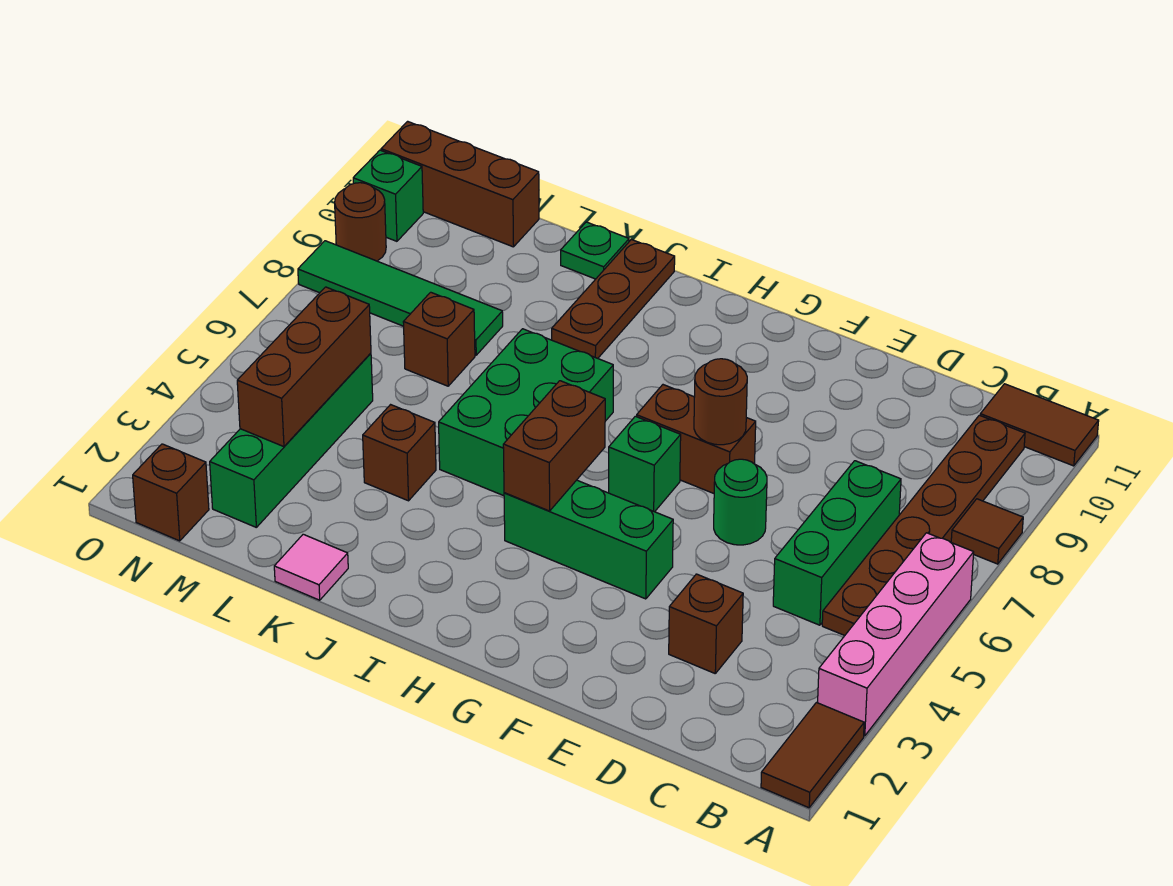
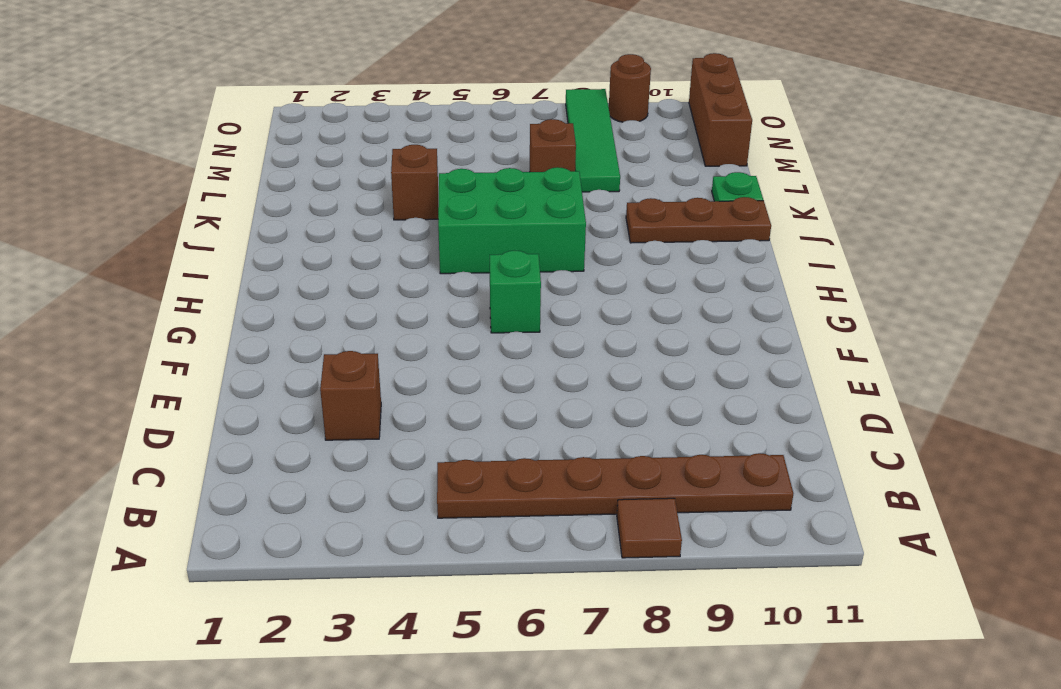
none -> brown 1x2 tile [761,703,864,808]
none -> pink 1x4 brick [818,533,974,736]
none -> brown 1x2 tile [980,384,1099,466]

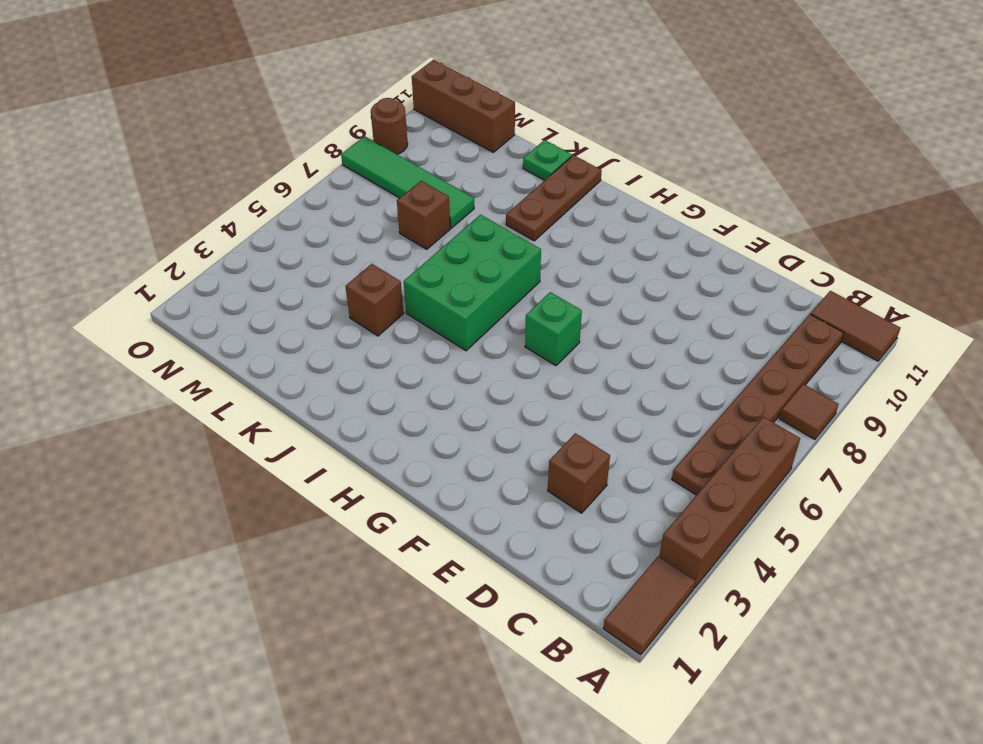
brown 1x4 brick [659,417,800,588] -> pink 1x4 brick [818,533,974,736]
none -> green 1x3 brick [773,461,901,625]
none -> green 1x1 round brick [714,459,767,545]
none -> green 1x3 brick [504,480,673,599]

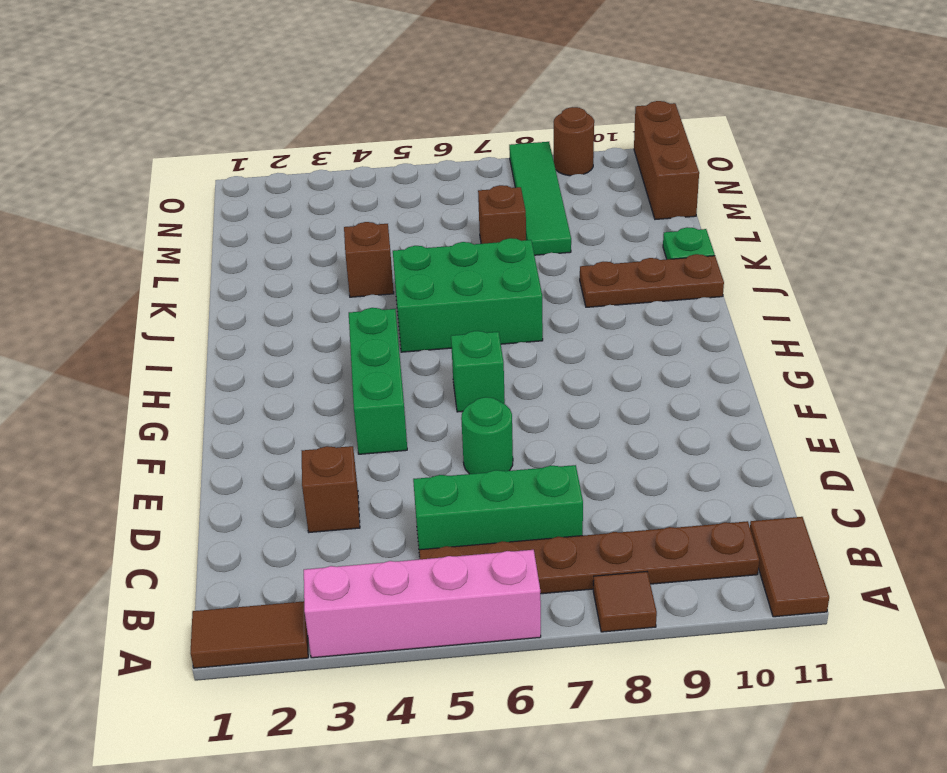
none -> brown 1x2 brick [637,385,756,493]
none -> pink 1x1 tile [274,534,348,600]
none -> green 1x4 brick [210,353,373,527]

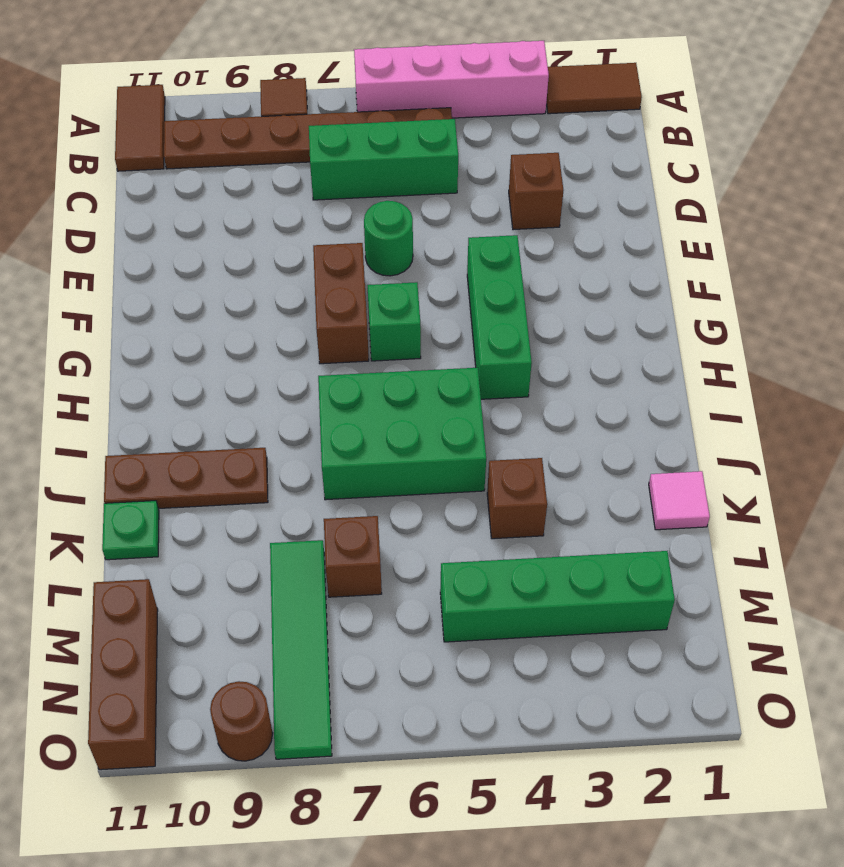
none -> brown 1x1 brick [133,444,209,541]
none -> green 1x1 brick [353,150,423,241]
none -> brown 1x1 round brick [694,359,747,445]

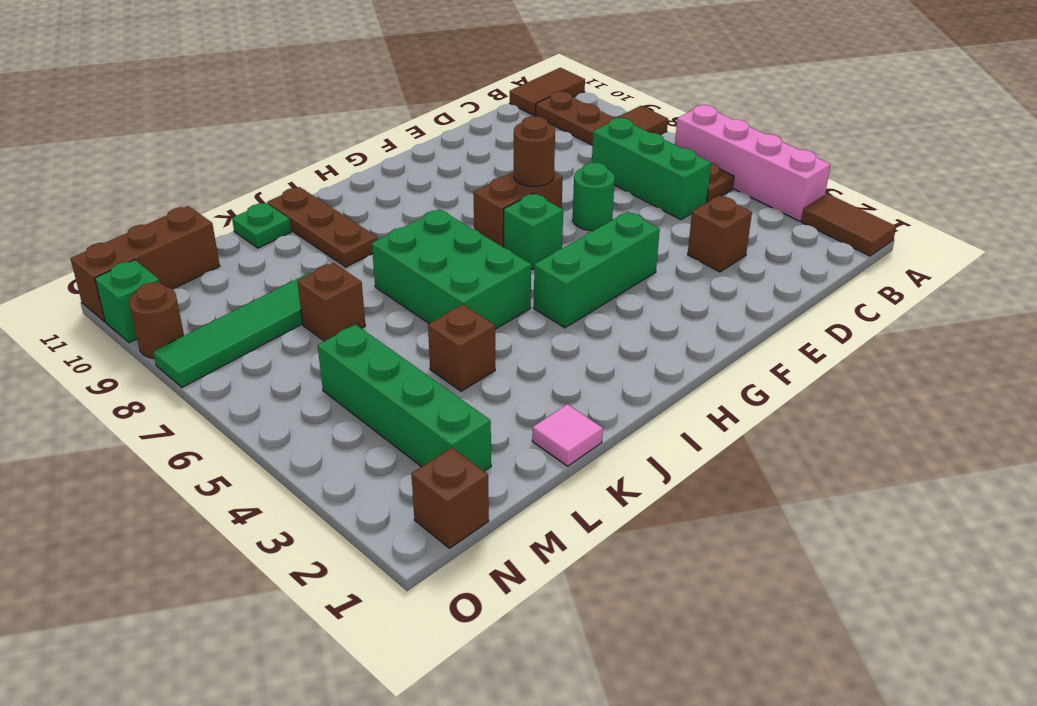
none -> brown 1x2 brick [503,381,605,511]
none -> brown 1x3 brick [237,287,371,447]

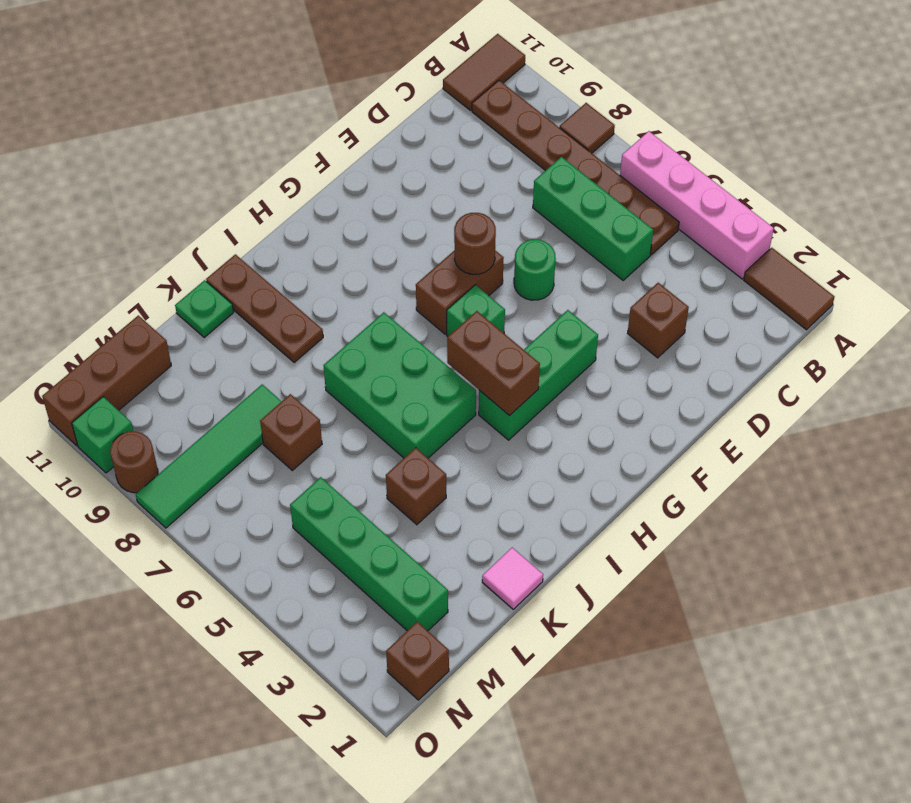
none -> brown 1x3 brick [237,287,371,447]

